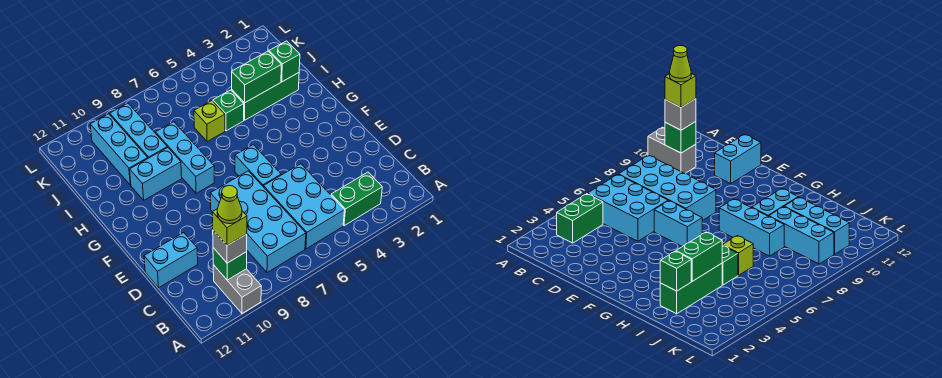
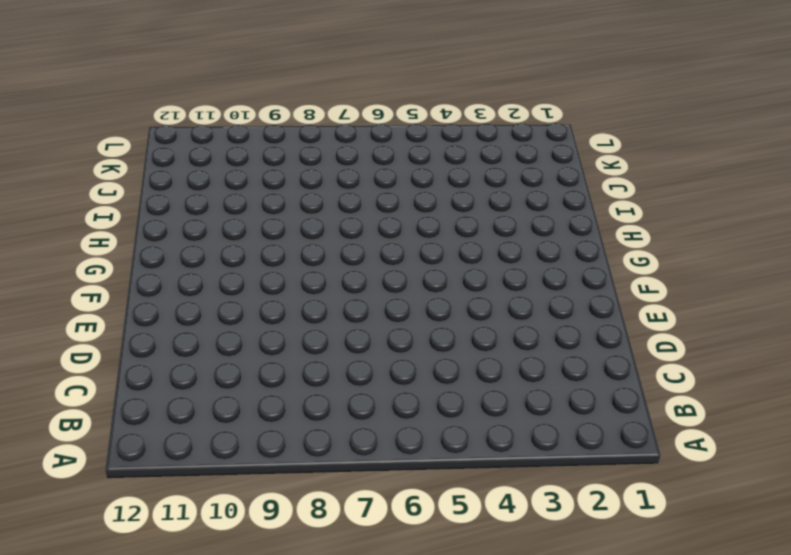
none -> grey 1x2 brick [213,265,261,313]
none -> green 1x2 brick [331,172,382,226]
none -> cyan 2x3 brick [264,164,344,249]

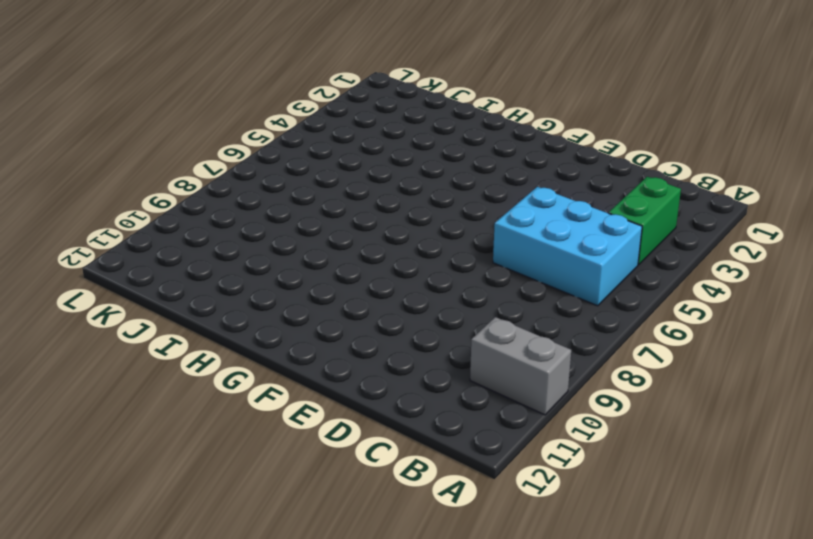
none -> cyan 2x4 brick [210,171,306,273]
none -> cyan 1x2 brick [144,233,198,288]
none -> cyan 1x2 brick [235,145,281,187]

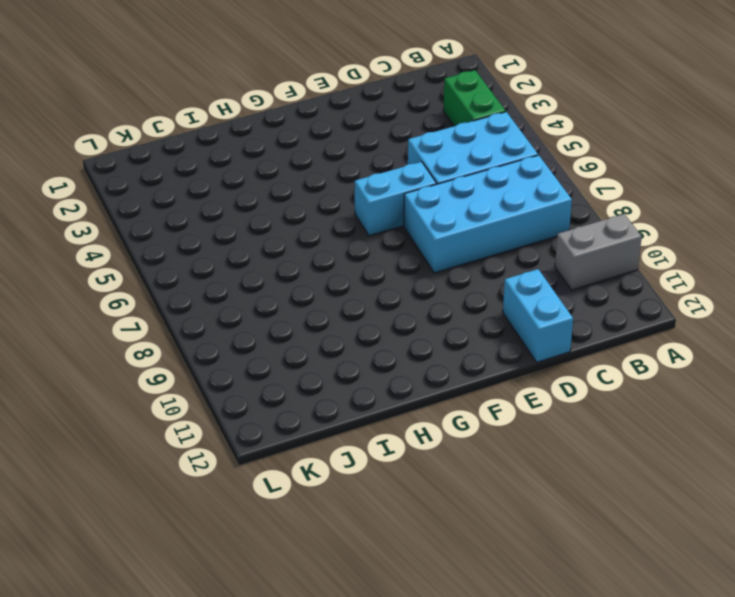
none -> cyan 1x3 brick [156,122,214,193]
none -> cyan 1x2 brick [130,147,182,200]
none -> green 1x3 brick [232,73,299,120]

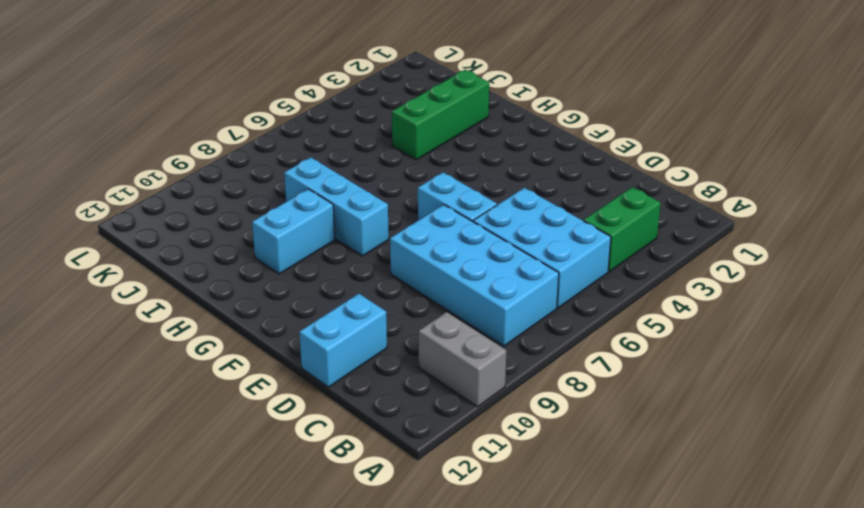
none -> green 1x1 brick [213,90,244,131]
none -> lime 1x1 brick [194,101,225,142]
none -> cyan 1x3 brick [110,103,167,158]

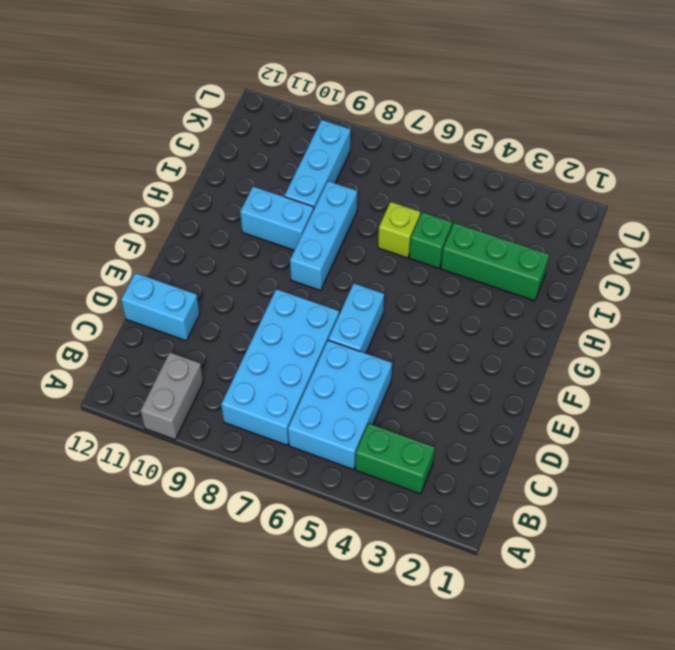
none -> cyan 1x3 brick [90,114,148,185]
none -> green 1x1 brick [213,248,247,280]
none -> green 1x1 brick [269,41,300,82]

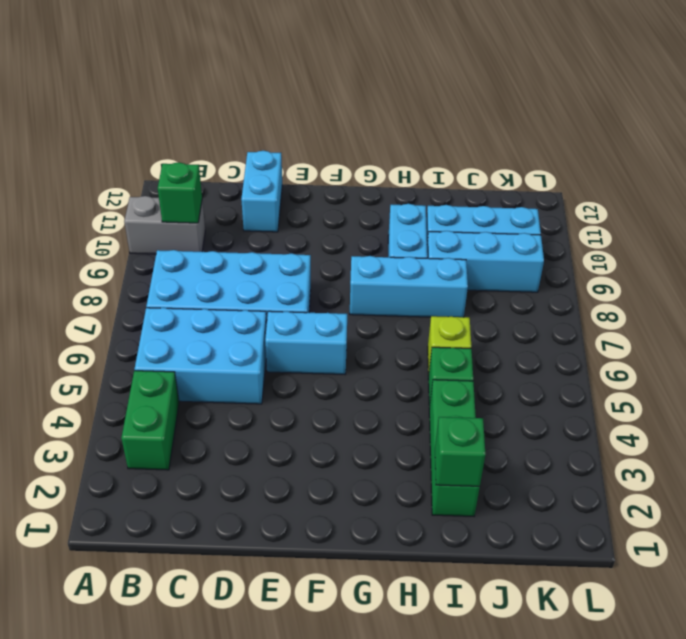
none -> green 1x2 brick [232,51,281,103]
none -> grey 1x1 brick [213,230,247,263]
none -> lime 1x1 brick [212,209,247,245]

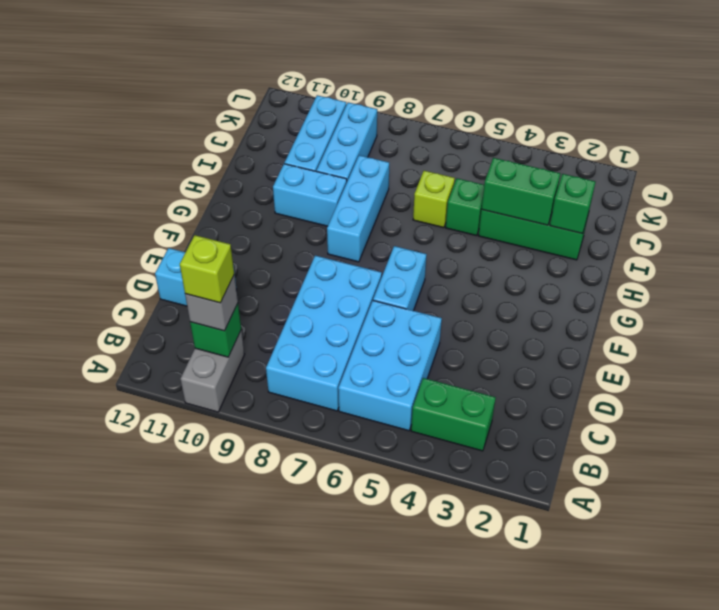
none -> lime 1x1 cone [217,186,242,224]

